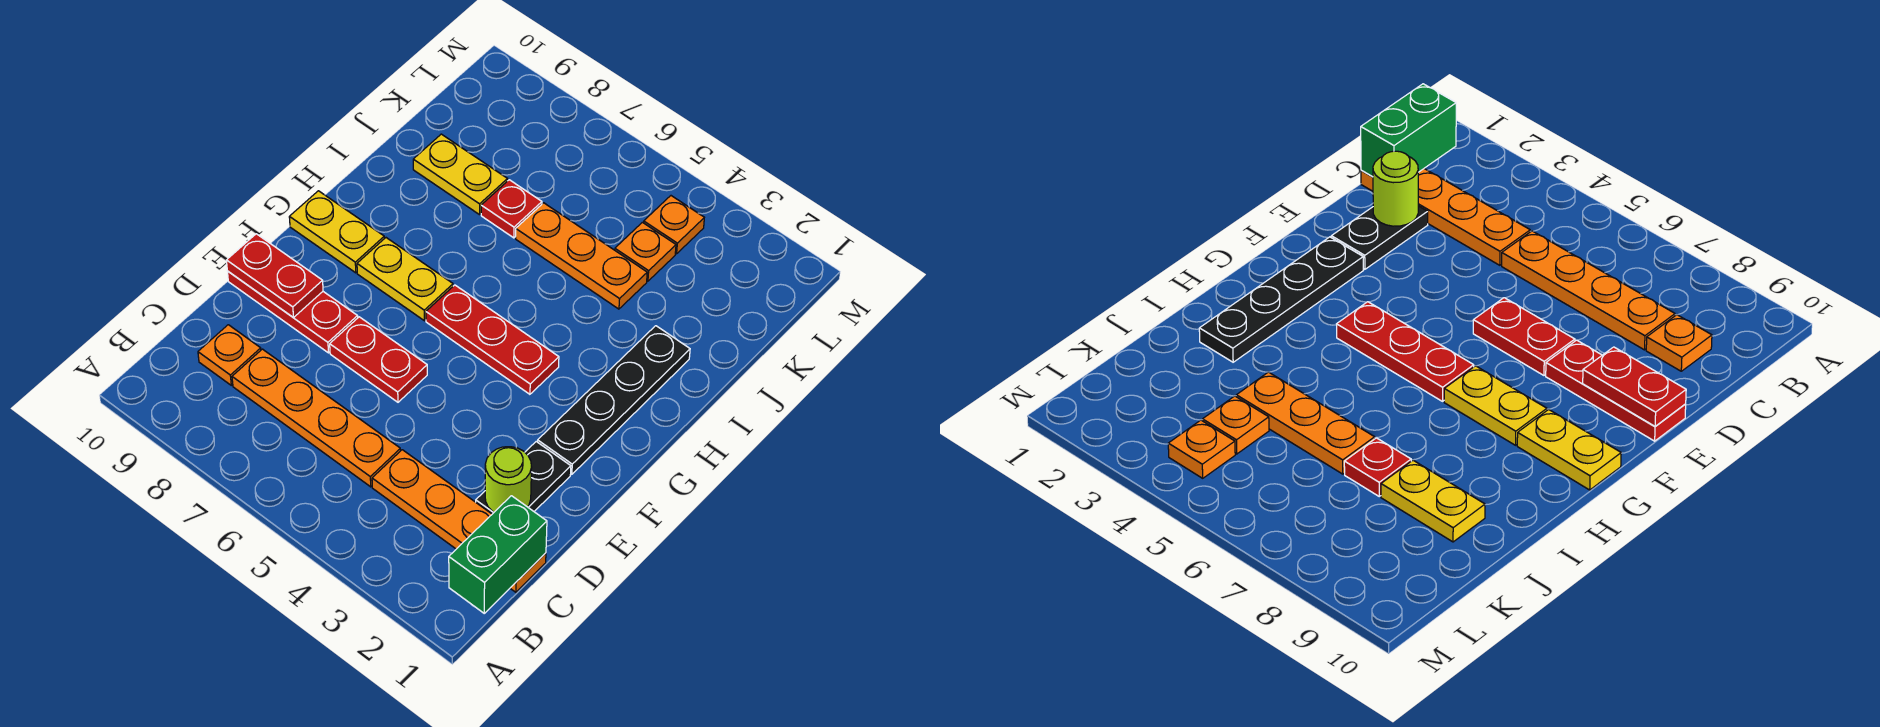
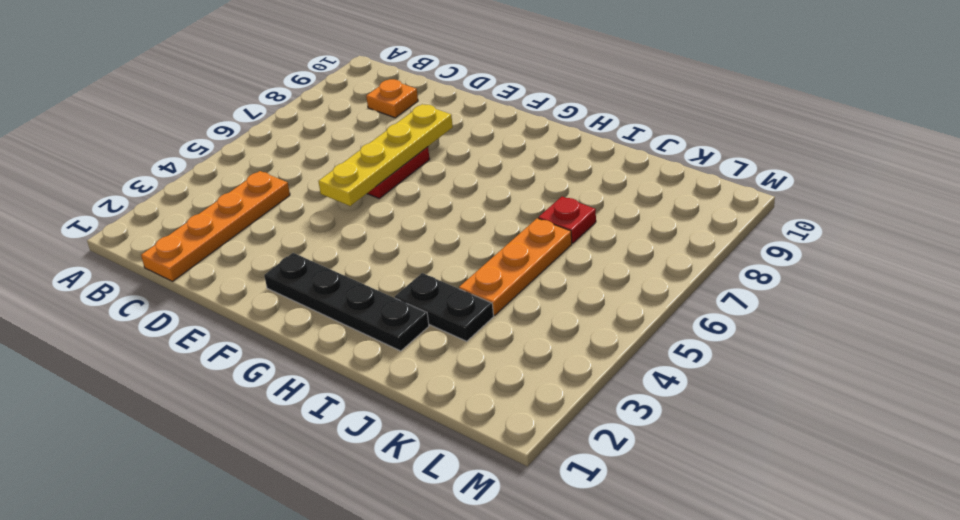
yellow 1x4 plate [318,104,453,206] -> none
black 1x2 plate [395,273,494,341] -> black 1x2 plate moved to [476,442,571,514]
none -> orange 1x4 plate [232,349,401,487]
none -> red 1x3 plate [227,271,358,353]
none -> red 1x3 plate [426,285,559,394]

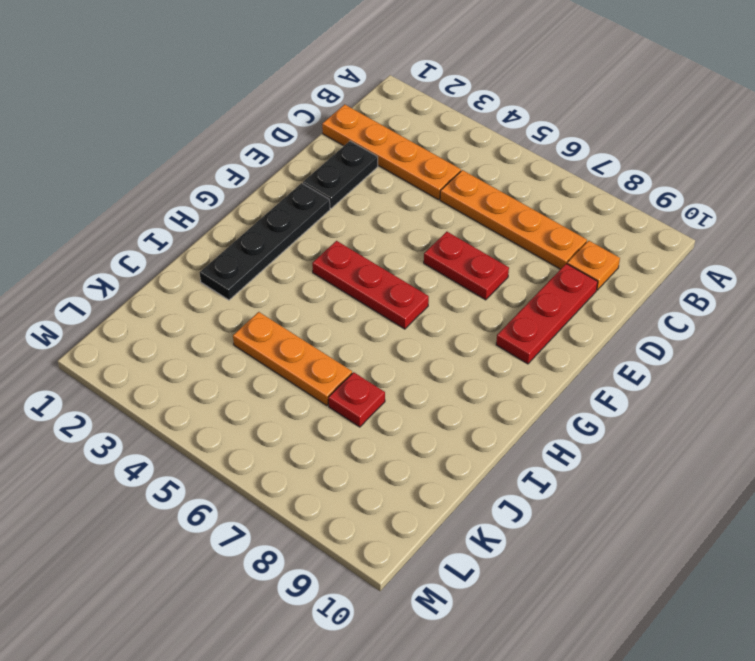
red 1x3 plate [496,264,598,364] -> red 1x3 plate turned to [227,271,358,353]
none -> yellow 1x2 plate [357,238,453,321]
none -> yellow 1x2 plate [289,191,384,273]
none -> yellow 1x2 plate [413,134,508,215]

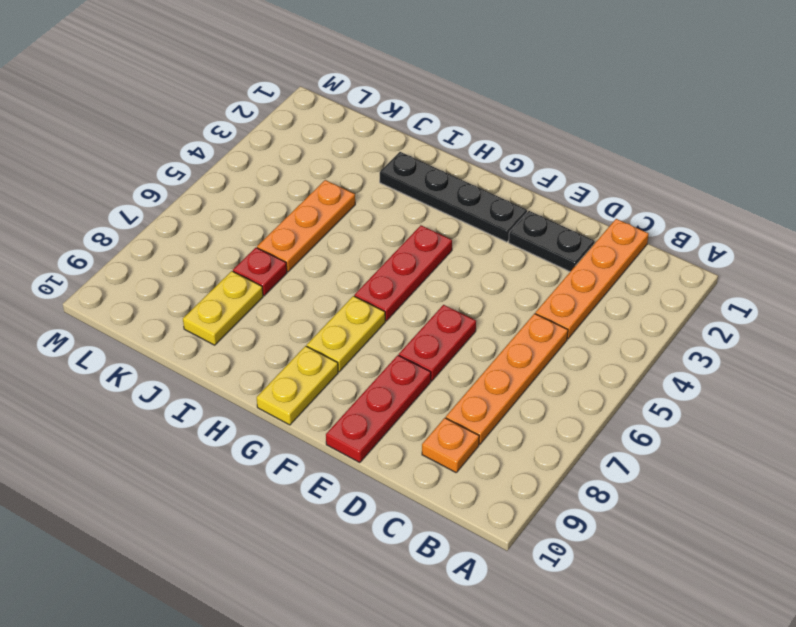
none -> orange 1x1 plate [615,222,676,281]
none -> orange 1x1 plate [644,196,704,254]
none -> green 1x2 brick [449,496,547,613]

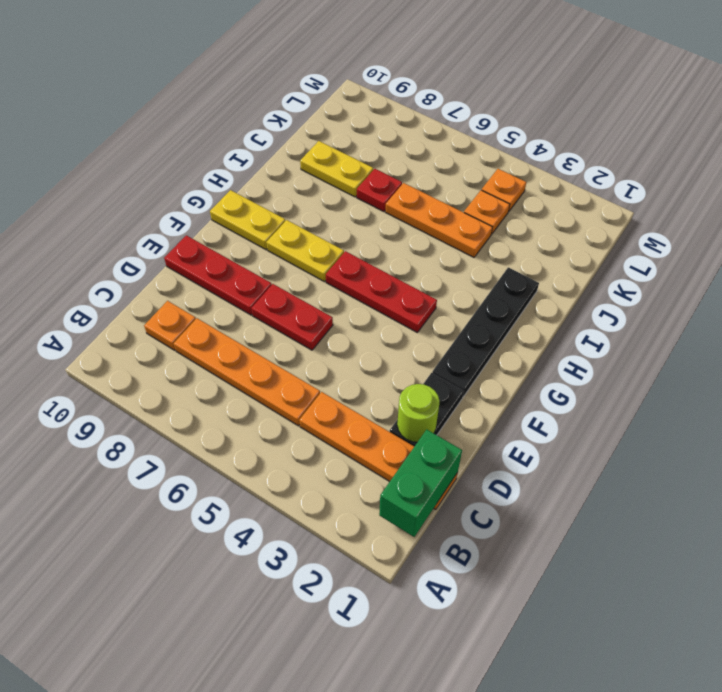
none -> red 1x2 plate [226,234,323,318]

